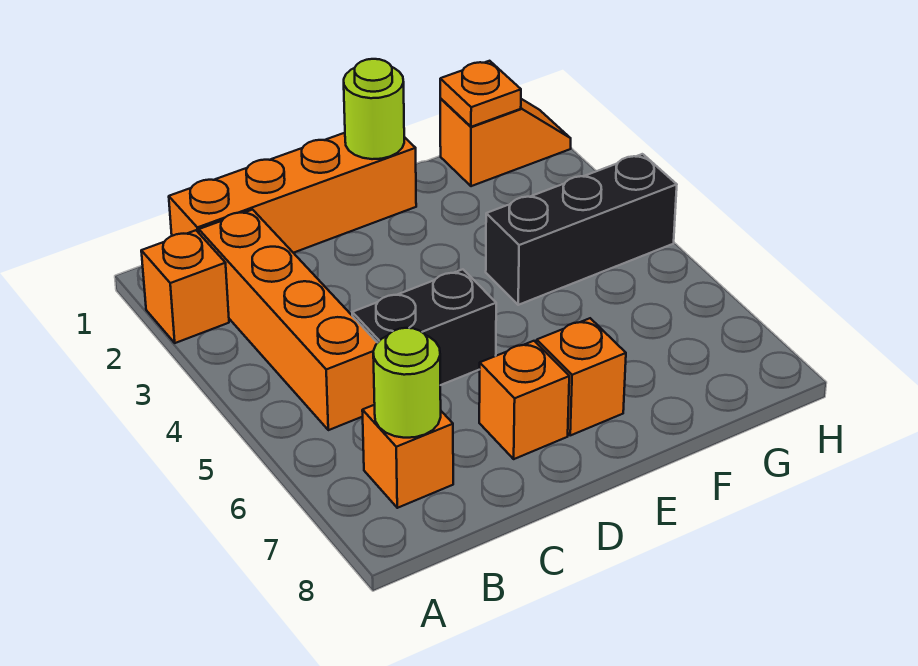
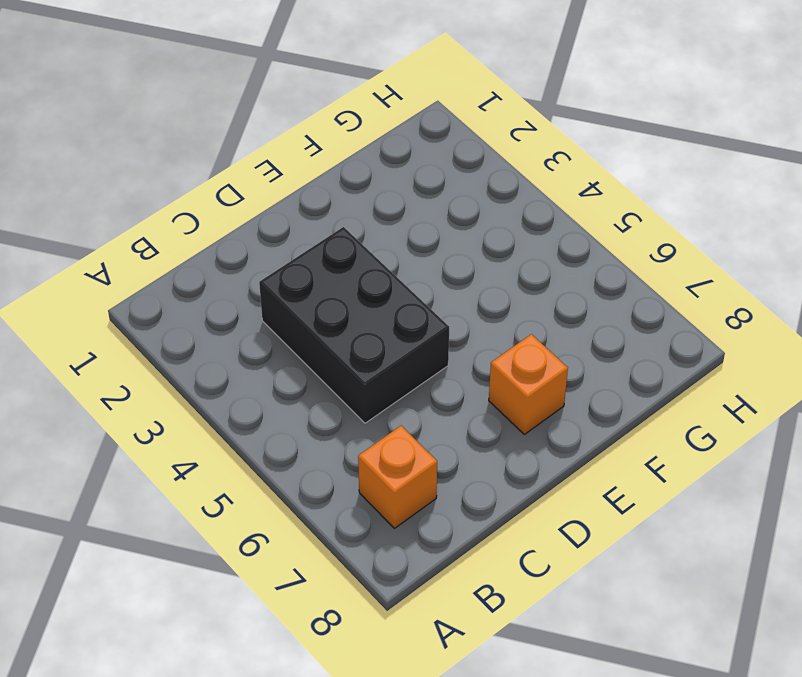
black 2x3 brick [259,227,449,423] -> black 1x2 brick [352,269,496,385]
none -> orange 1x1 brick [141,230,229,343]
none -> orange 1x4 brick [169,133,416,253]
none -> orange 1x4 brick [199,210,377,430]

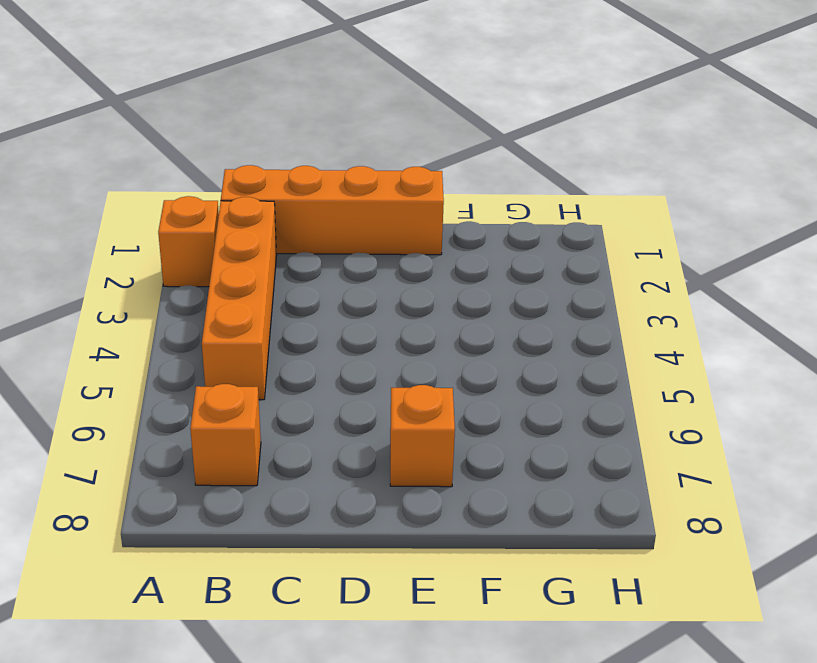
none -> black 1x2 brick [352,269,496,385]
none -> orange 1x1 brick [479,341,569,459]
none -> black 1x3 brick [486,154,677,305]

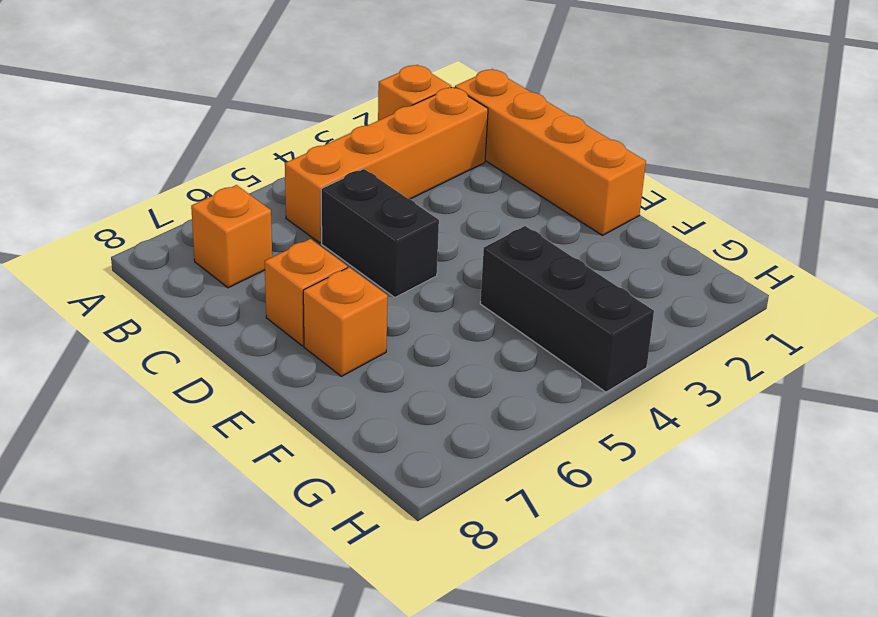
none -> orange 1x2 slope [440,99,571,186]
none -> lime 1x1 round brick [373,328,441,438]
none -> lime 1x1 round brick [344,59,404,159]

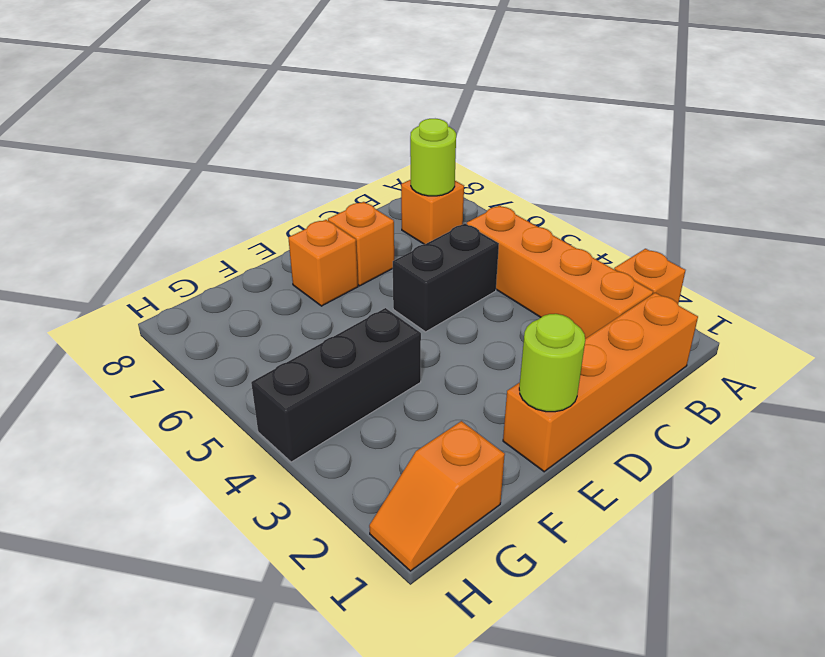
none -> orange 1x1 plate [440,61,521,127]

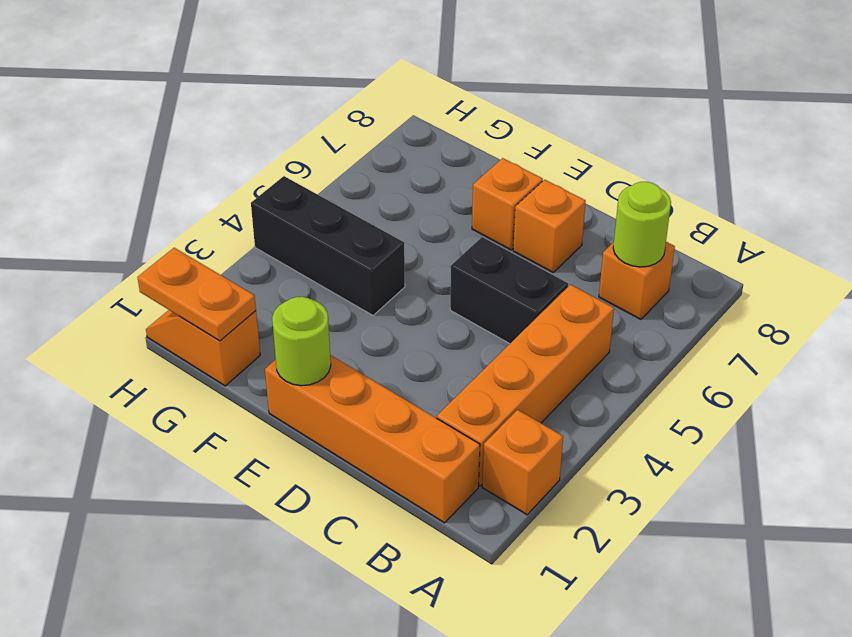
orange 1x2 plate [137,248,256,341] -> orange 1x1 plate [440,61,521,127]

